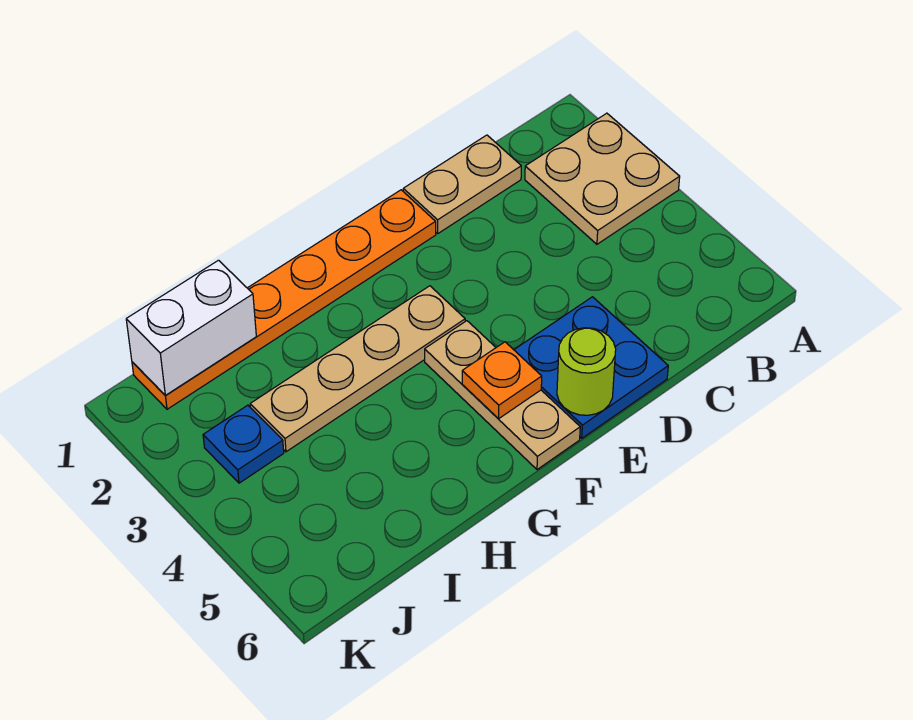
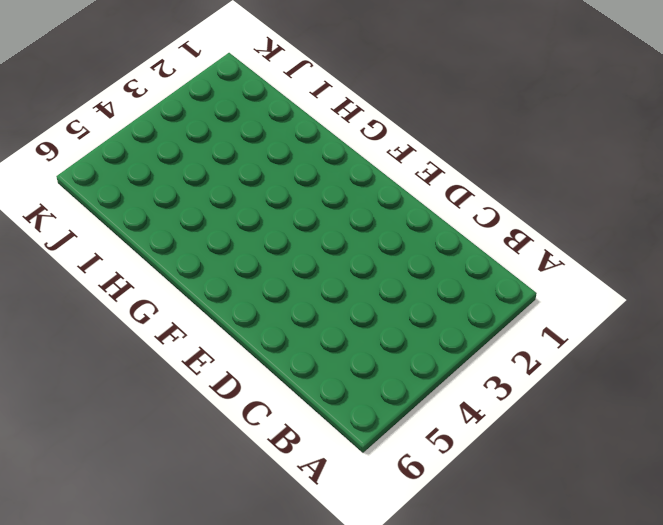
none -> tan 2x2 plate [525,113,680,244]
none -> tan 1x2 plate [403,135,521,233]

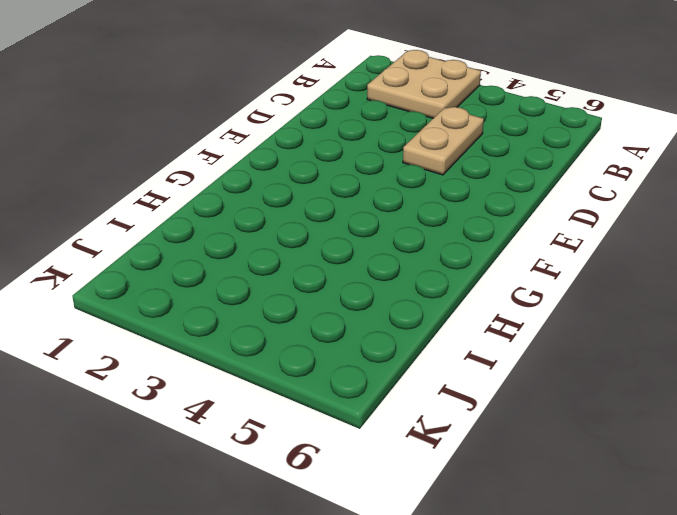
tan 1x2 plate [403,107,484,175] -> tan 1x2 plate moved to [403,135,521,233]
none -> blue 2x2 plate [514,297,668,438]
none -> orange 1x6 plate [132,190,436,409]

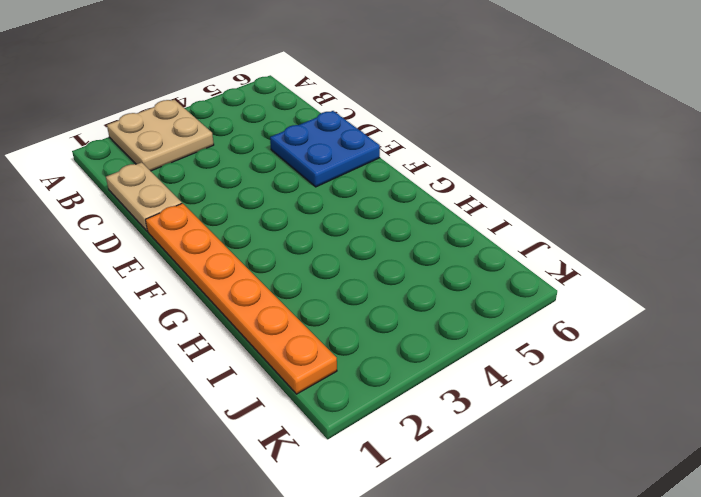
none -> tan 1x4 plate [250,286,465,452]
none -> tan 1x3 plate [425,321,580,470]

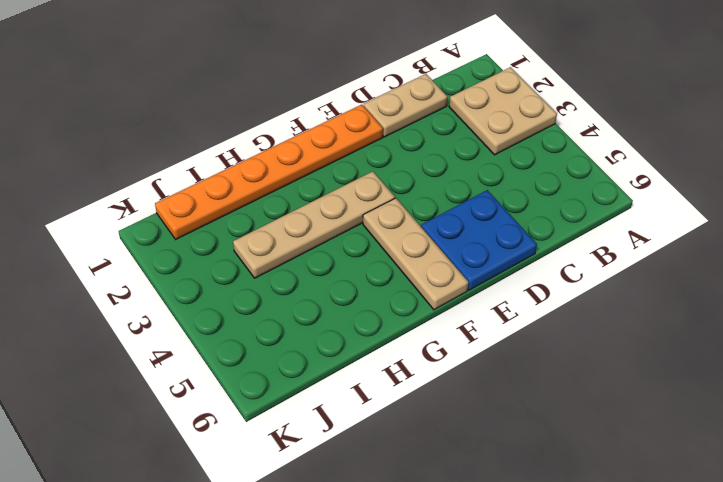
none -> blue 1x1 plate [203,405,284,483]
none -> lime 1x1 round brick [557,328,616,415]

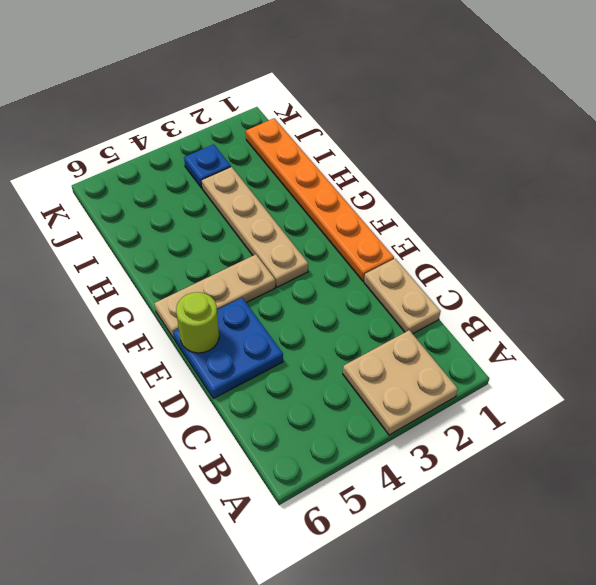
none -> orange 1x1 plate [462,342,542,419]
none -> white 1x2 brick [126,260,256,396]

